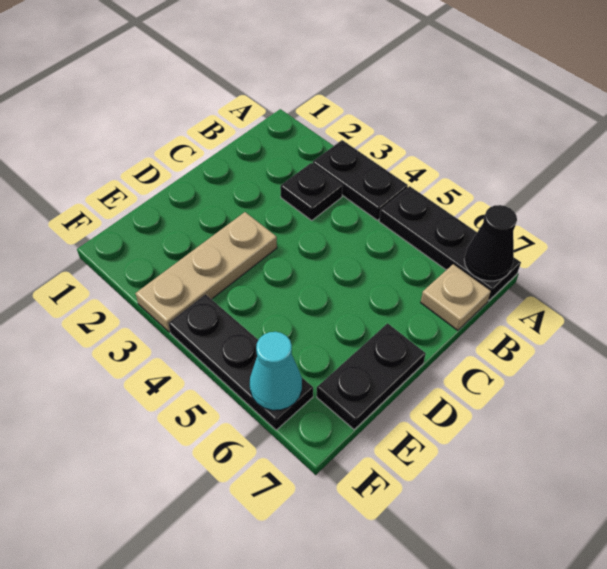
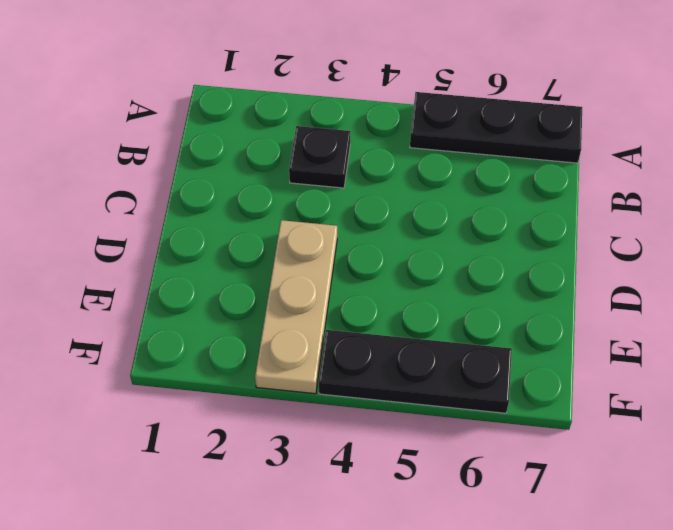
none -> black 1x2 plate [313,140,408,220]
none -> tan 1x1 plate [421,264,491,330]

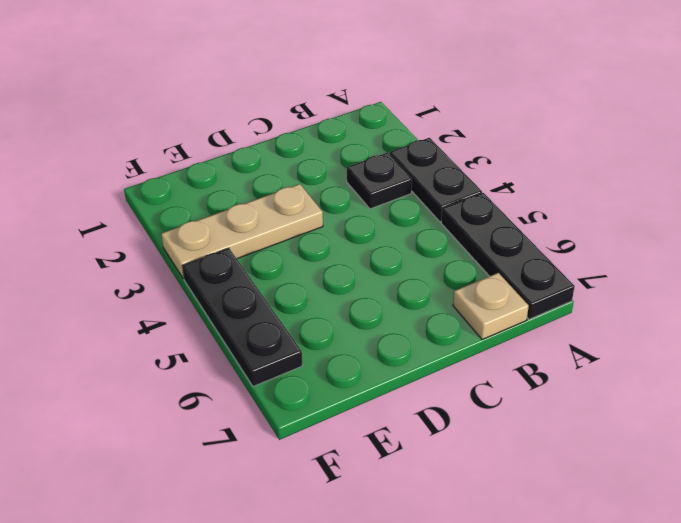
none -> black 1x2 plate [317,323,426,430]
none -> black 1x1 cone [464,205,517,281]

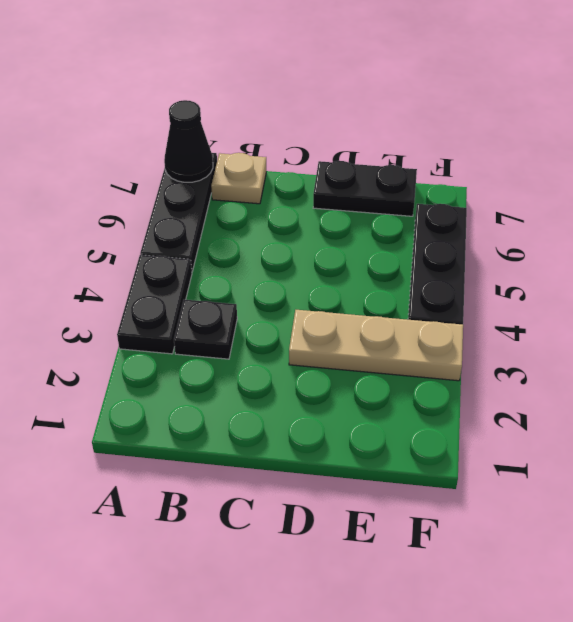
none -> cyan 1x1 cone [250,332,302,410]

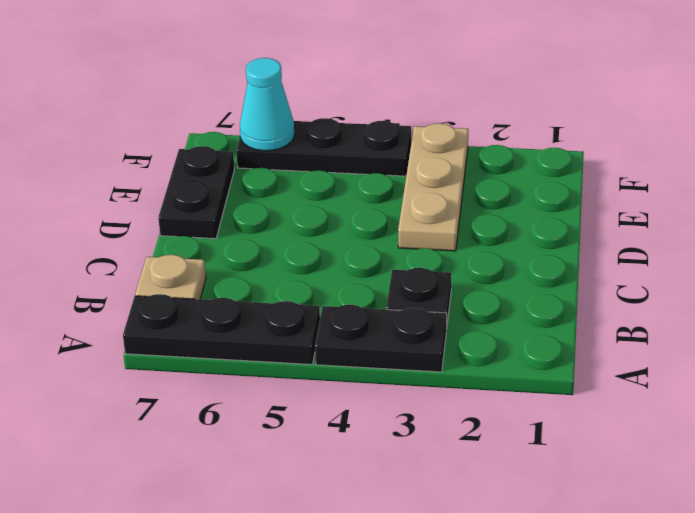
none -> black 1x1 cone [464,205,517,281]

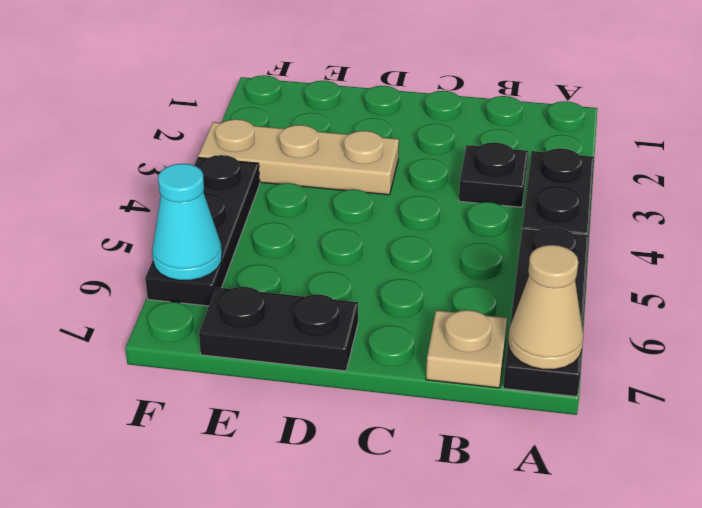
tan 1x1 cone [508,245,583,369] -> black 1x1 cone [464,205,517,281]

